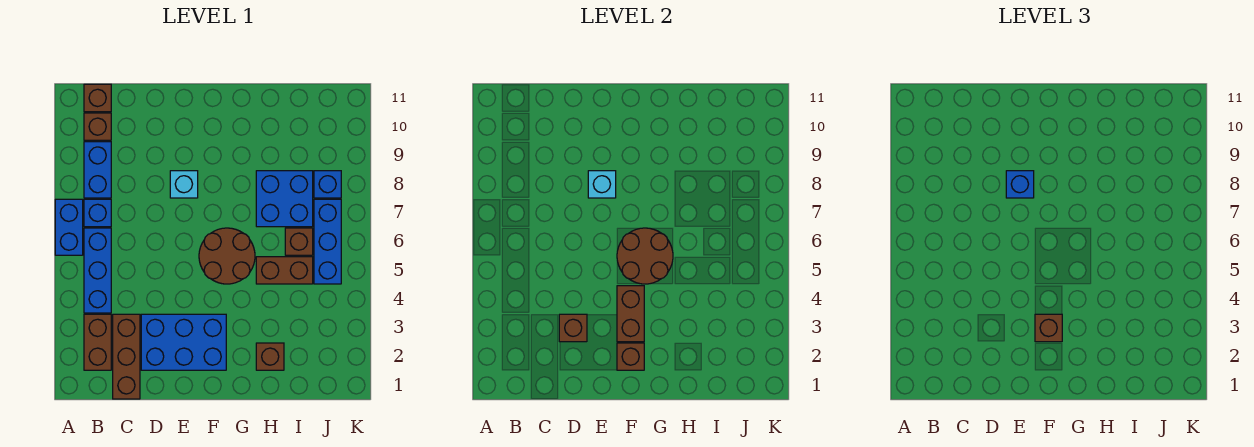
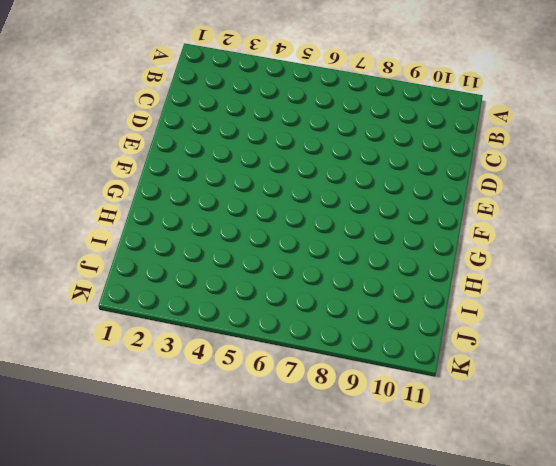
none -> blue 1x2 brick [55,199,83,255]
none -> brown 1x2 brick [84,314,111,370]
none -> blue 1x3 brick [84,228,111,313]

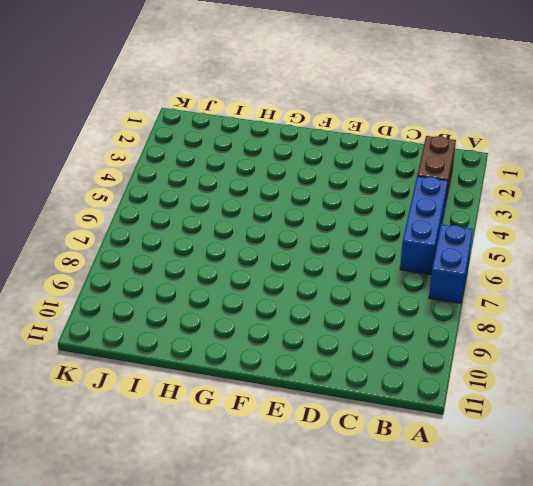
none -> blue 1x1 brick [84,199,111,227]
none -> blue 1x2 brick [84,142,111,198]
none -> brown 1x1 brick [84,113,111,140]

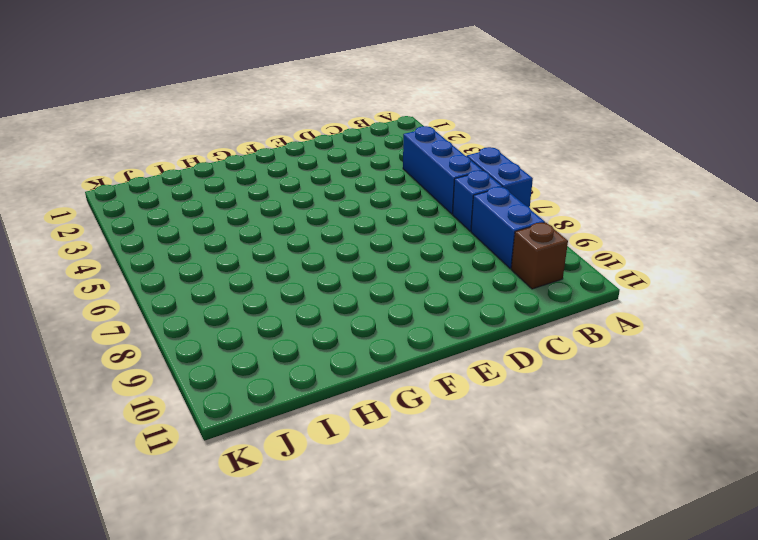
none -> brown 1x2 brick [84,314,111,370]
none -> brown 1x1 brick [84,84,111,112]
none -> brown 1x3 brick [113,314,140,399]

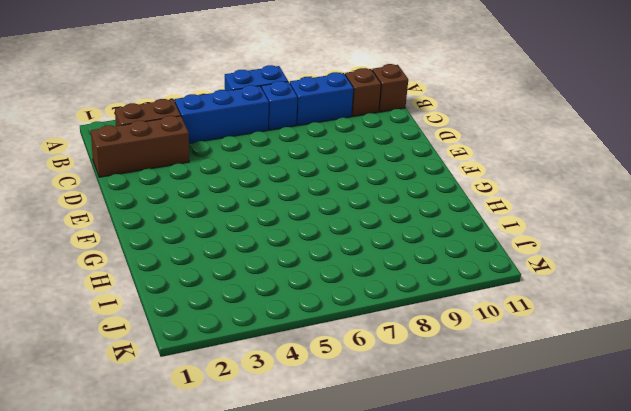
none -> blue 2x3 brick [141,314,226,370]
none -> cyan 1x1 brick [170,171,198,198]
none -> brown 2x2 round brick [199,228,255,284]

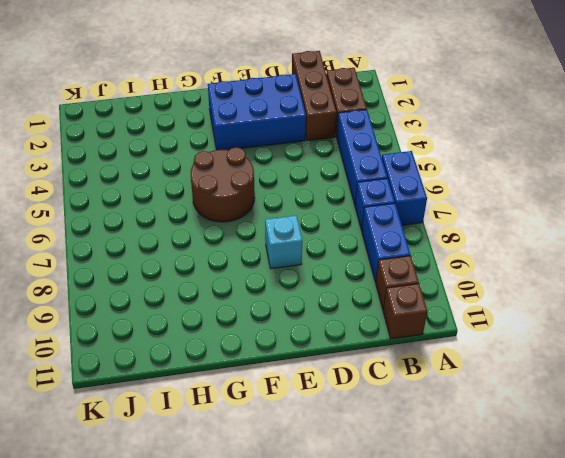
none -> brown 1x1 brick [256,343,284,370]
none -> brown 1x2 brick [256,257,313,284]
none -> blue 2x2 brick [256,171,313,227]

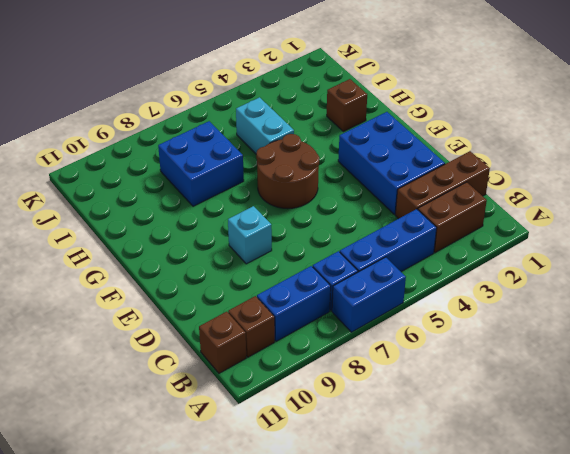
cyan 1x2 brick [236,97,294,154] -> brown 1x2 brick [256,257,313,284]
none -> brown 1x1 brick [285,228,313,255]
none -> blue 1x3 brick [314,199,341,284]
none -> blue 1x1 brick [314,171,341,198]

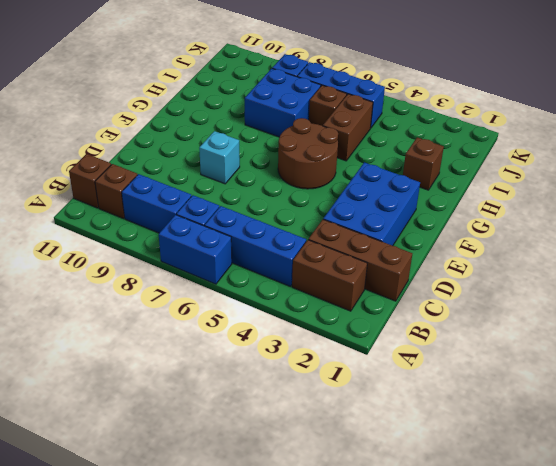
none -> brown 1x1 brick [559,314,587,342]
none -> cyan 1x1 brick [588,171,616,198]
none -> brown 1x1 brick [617,343,644,370]

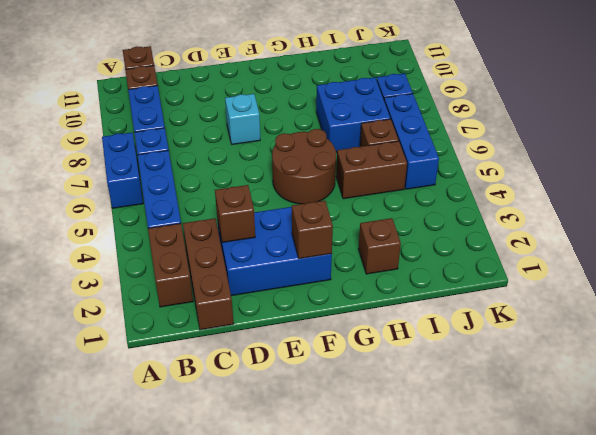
none -> cyan 1x1 brick [588,171,616,198]
none -> brown 1x2 brick [617,286,644,342]
none -> brown 2x2 round brick [617,228,673,284]

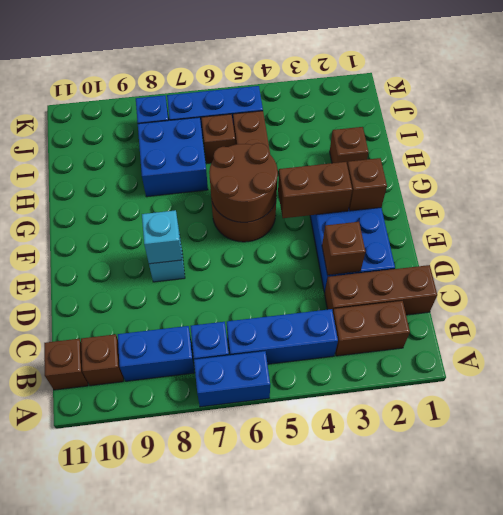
none -> blue 1x1 brick [1006,171,1034,198]
none -> brown 1x1 brick [1035,314,1062,342]

